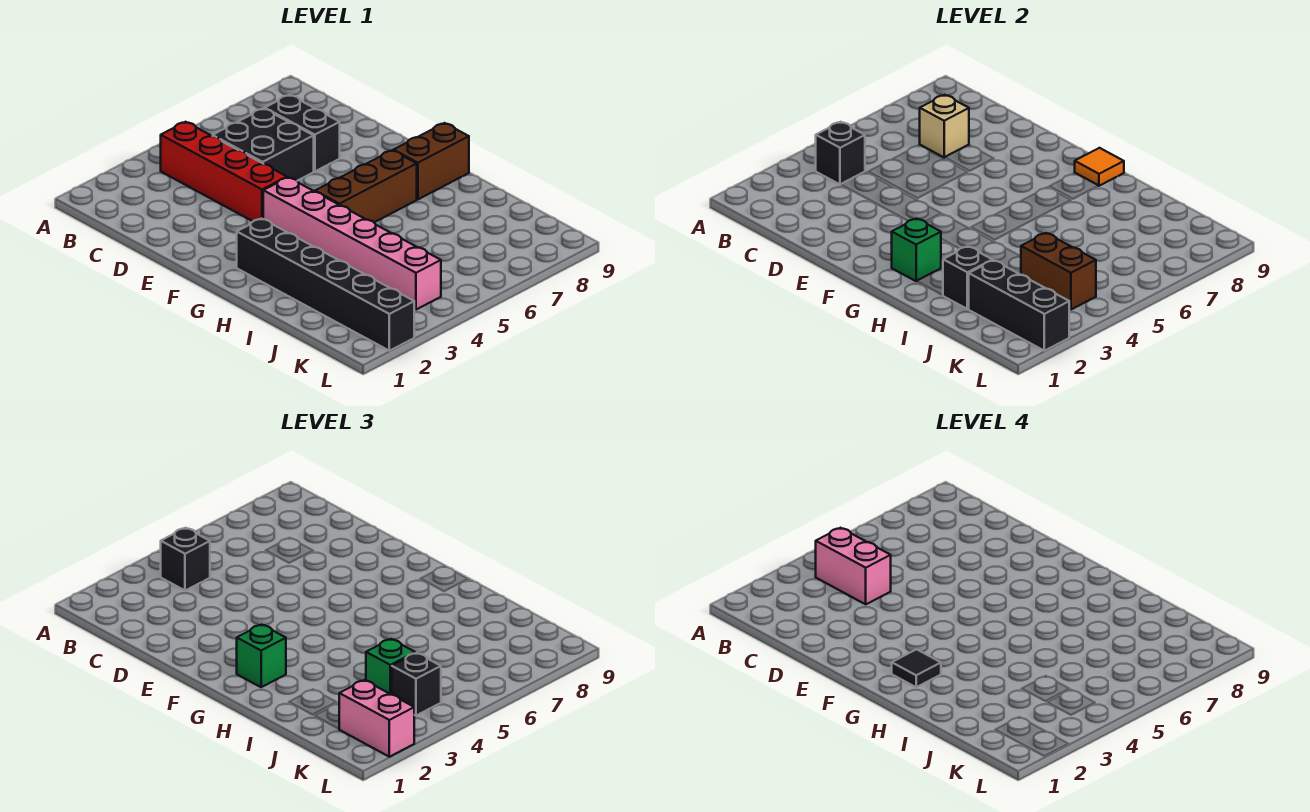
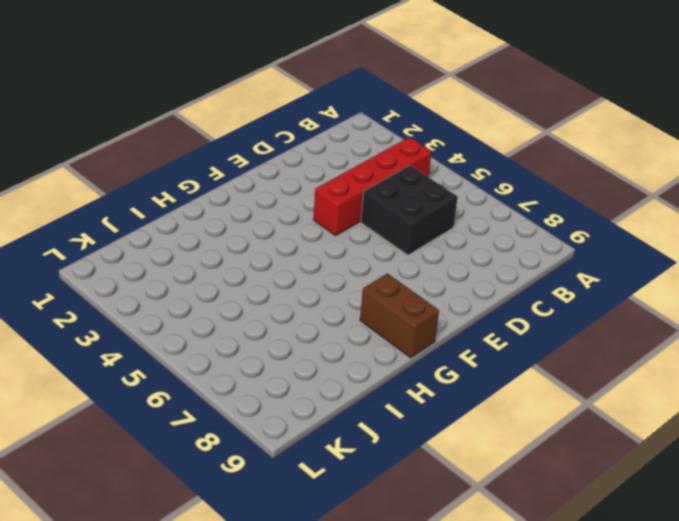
none -> black 1x2 brick [265,95,340,171]
none -> pink 1x6 brick [263,177,441,310]
none -> black 1x6 brick [237,219,414,351]

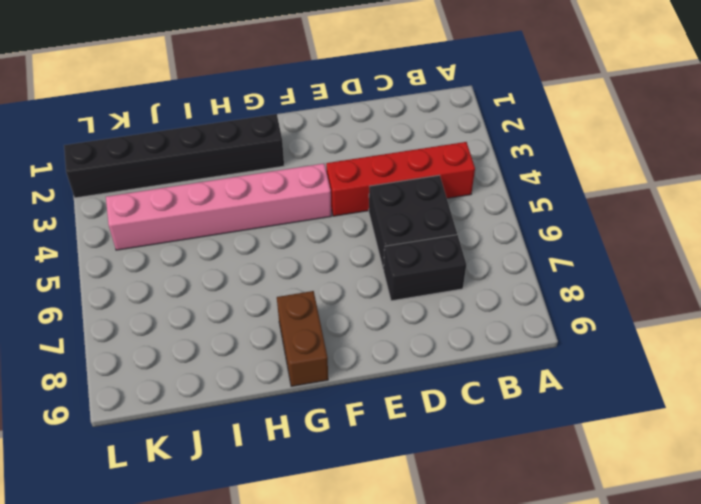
none -> brown 1x3 brick [315,150,417,222]
none -> black 1x1 brick [816,122,865,185]
none -> tan 1x1 brick [920,95,969,157]

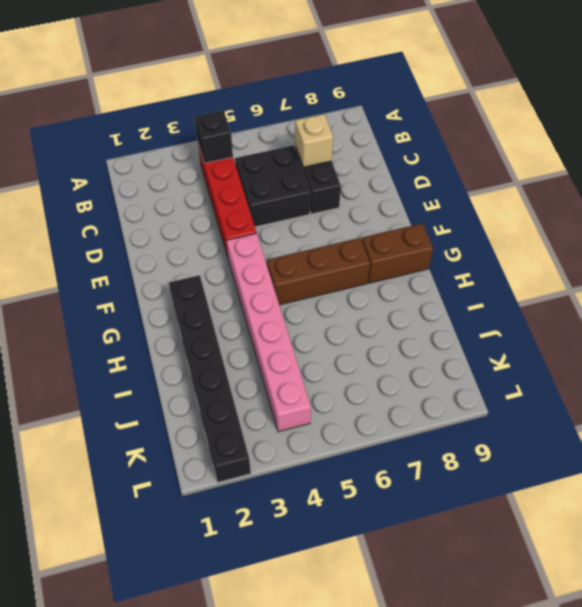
none -> green 1x1 brick [892,219,941,281]
none -> orange 1x1 tile [1075,148,1124,186]
none -> black 1x1 brick [943,246,993,309]

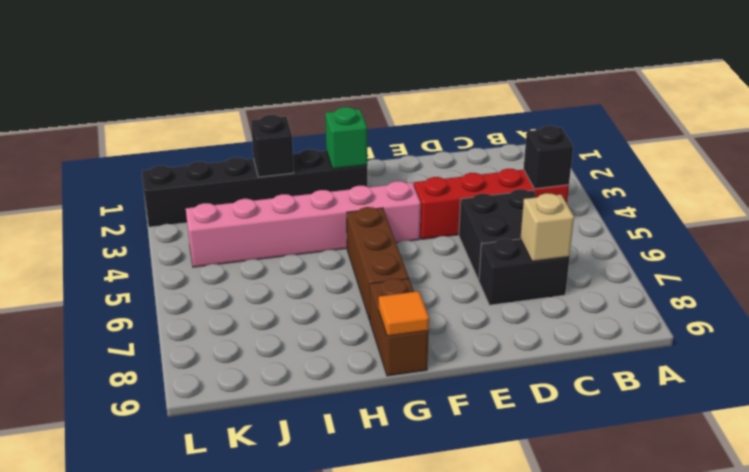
none -> black 1x3 brick [969,260,1069,351]
none -> brown 1x2 brick [1021,233,1096,310]
none -> black 1x1 brick [161,528,210,591]

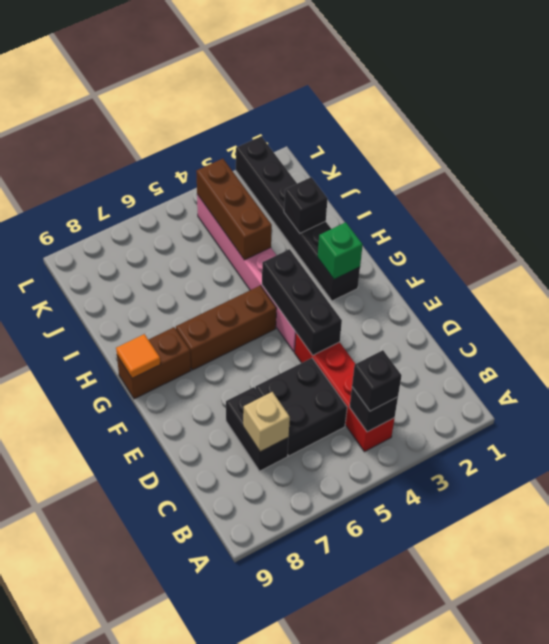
black 1x3 brick [262,249,342,355] -> black 1x3 brick moved to [969,260,1069,351]
brown 1x3 brick [196,159,272,260] -> brown 1x2 brick [1021,233,1096,310]
none -> green 1x1 brick [237,625,286,687]
none -> green 1x1 brick [366,639,415,695]
none -> pink 1x2 brick [339,680,414,757]

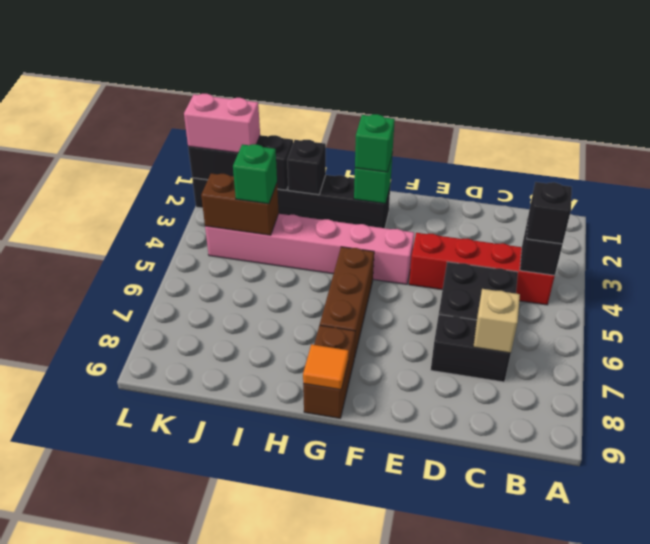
none -> black 1x1 brick [392,653,441,716]
none -> pink 1x2 brick [816,528,891,604]
none -> black 1x1 tile [892,649,941,687]

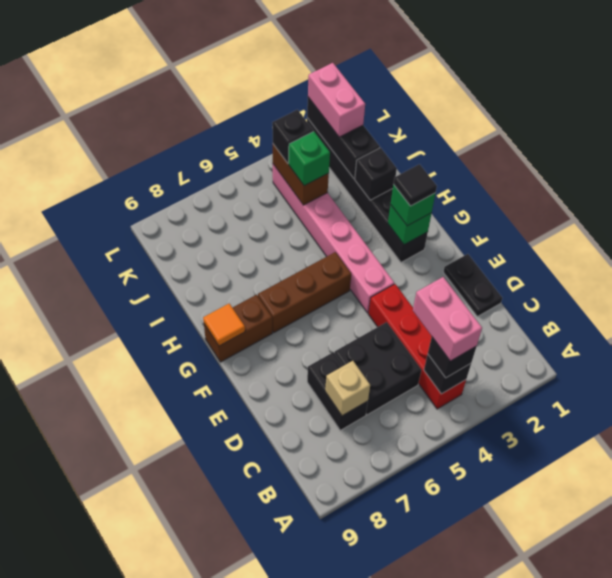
black 1x2 plate [443,254,502,317] -> none

